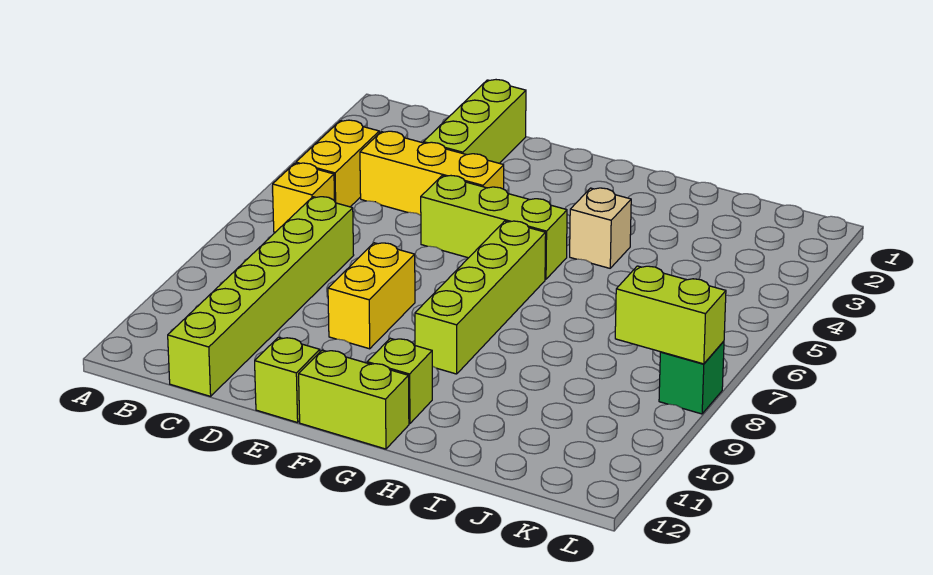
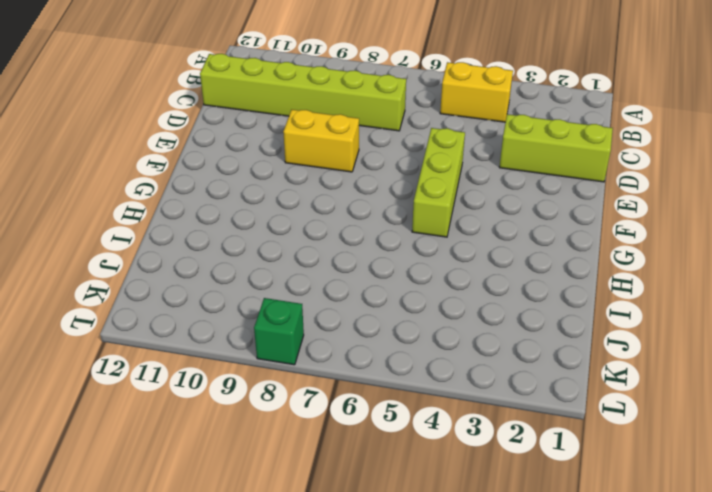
none -> yellow 1x1 brick [272,163,335,232]
none -> yellow 1x3 brick [360,131,504,215]
none -> lime 1x1 brick [255,337,320,423]

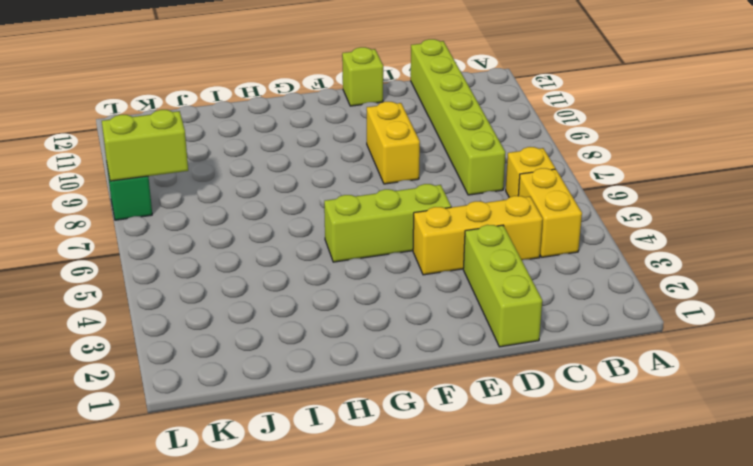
none -> lime 1x2 brick [299,350,409,449]
none -> lime 1x4 brick [415,221,546,374]
none -> lime 1x1 brick [367,338,432,424]

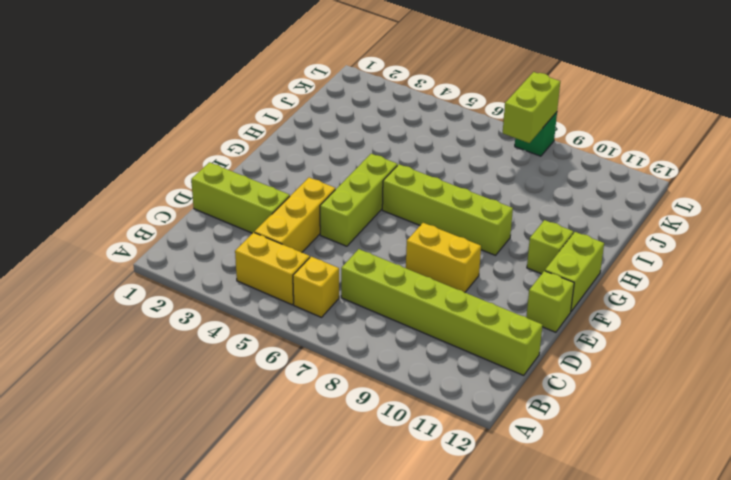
none -> tan 1x1 brick [570,188,631,268]

